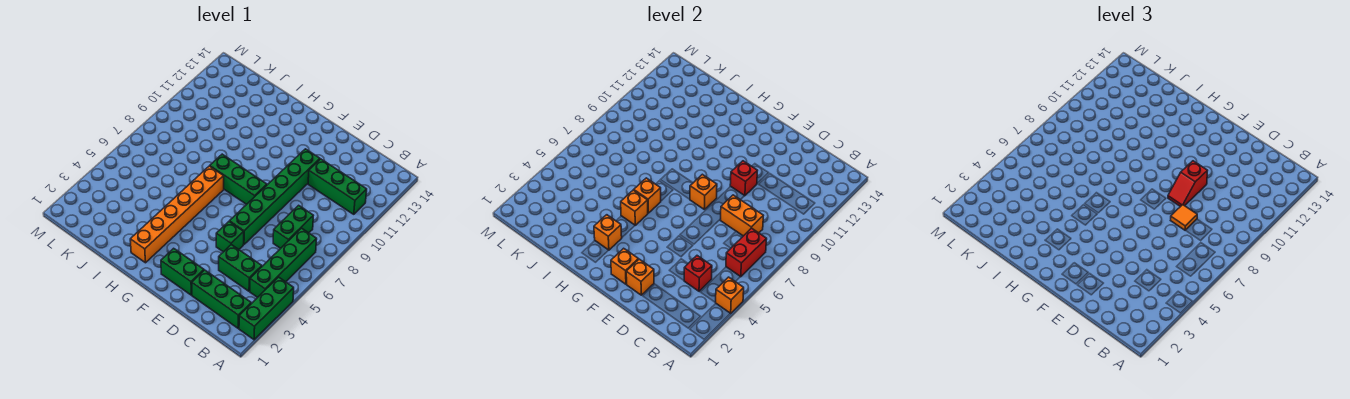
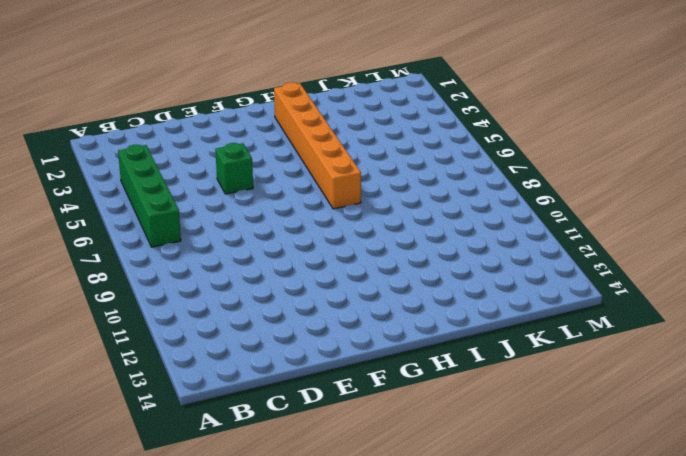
none -> green 1x3 brick [239,277,294,340]
none -> green 1x3 brick [192,270,251,328]
none -> green 1x3 brick [308,159,367,214]

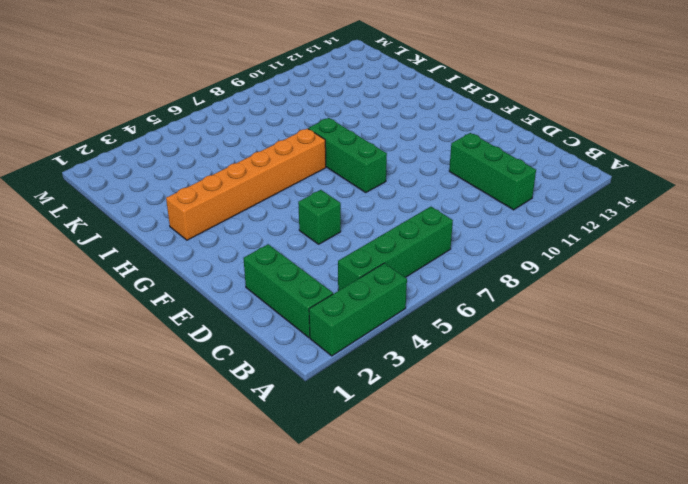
none -> green 1x2 brick [219,245,262,291]
none -> green 1x2 brick [273,205,313,248]
none -> green 1x2 brick [161,248,204,295]

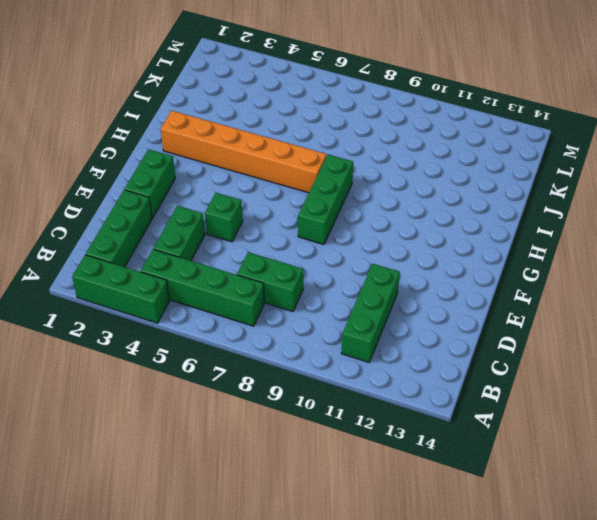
none -> green 1x6 brick [230,149,320,244]
none -> orange 1x1 brick [715,277,744,314]
none -> red 1x2 brick [726,228,767,277]

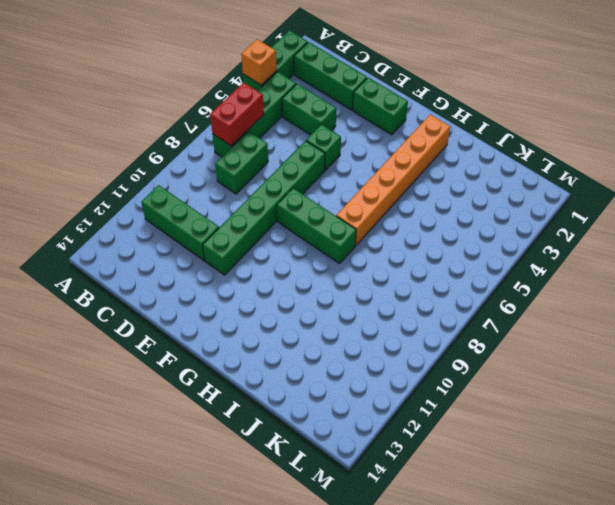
none -> red 1x1 brick [684,256,712,291]
none -> orange 1x2 brick [721,195,763,236]
none -> orange 1x1 brick [626,259,654,295]

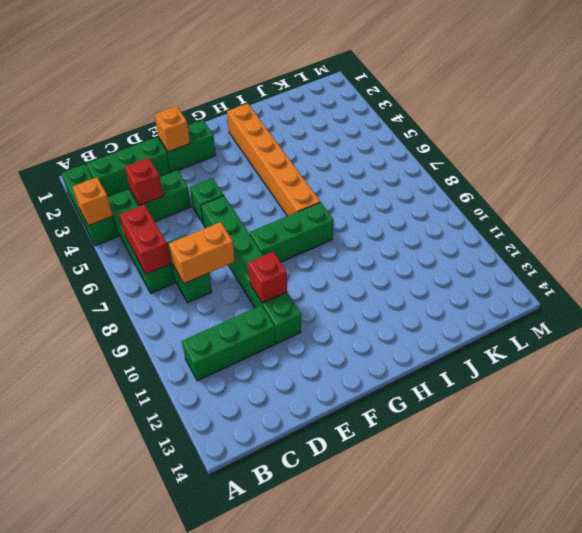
none -> orange 1x1 brick [611,248,638,284]
none -> orange 1x1 brick [690,174,717,209]
none -> orange 1x1 brick [594,215,622,250]

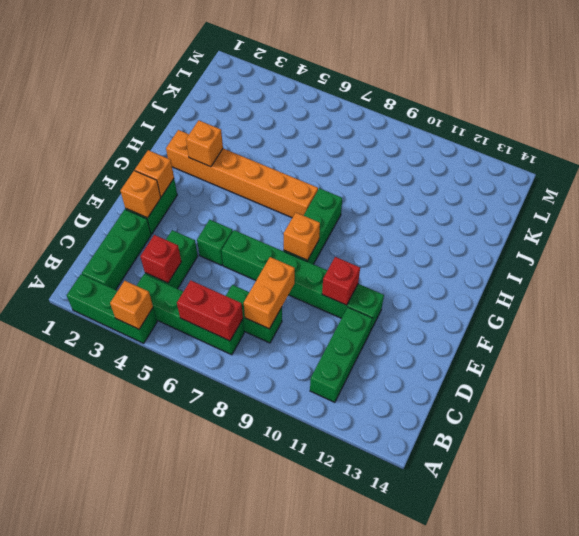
none -> orange 1x1 brick [621,190,648,225]
none -> orange 1x1 brick [634,178,661,213]
none -> orange 1x1 tile [1171,205,1197,230]

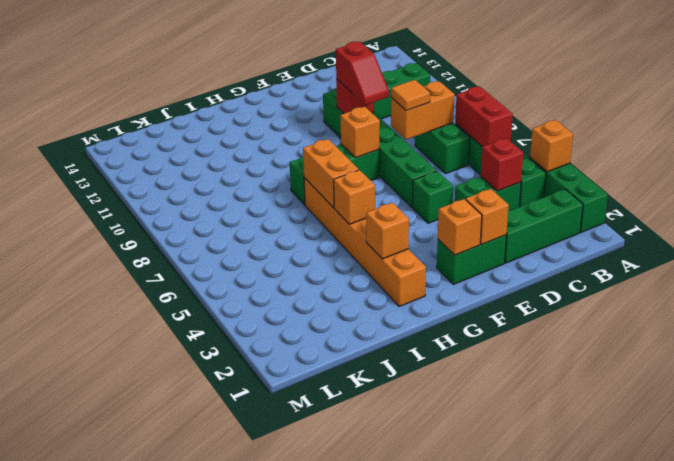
orange 1x2 brick [303,139,359,208] -> orange 1x1 brick [634,178,661,213]

